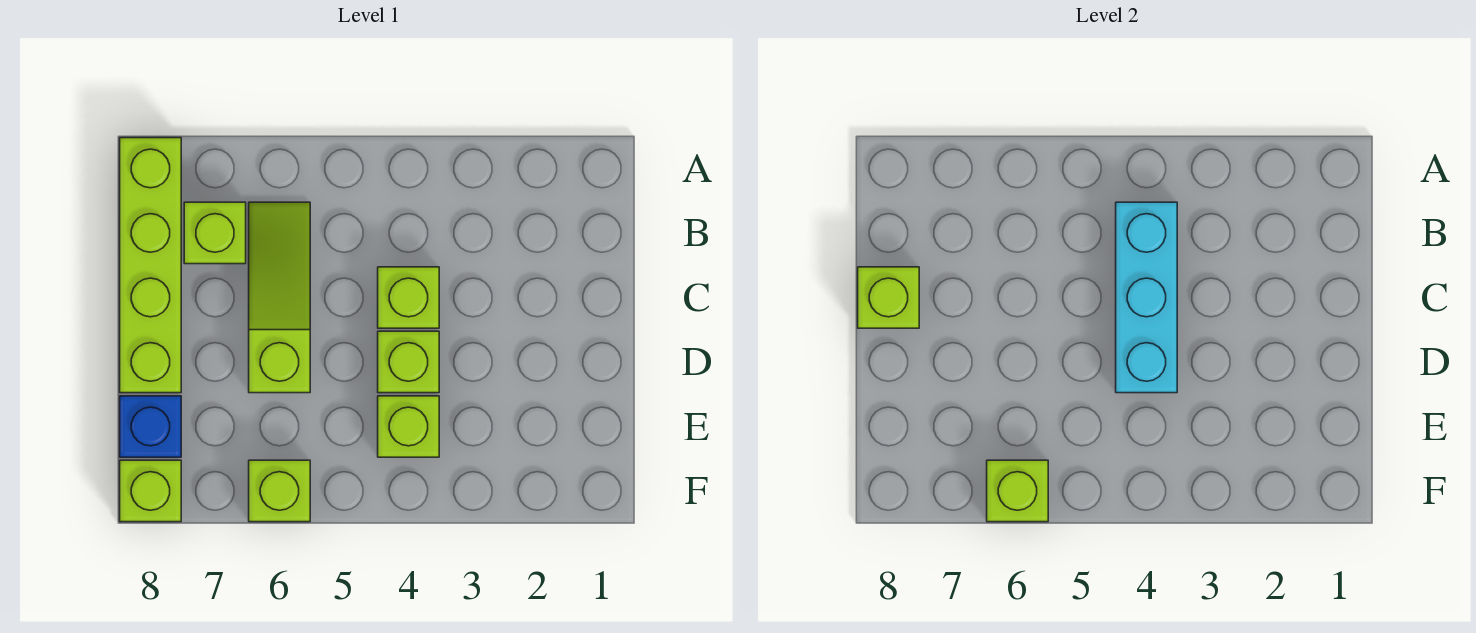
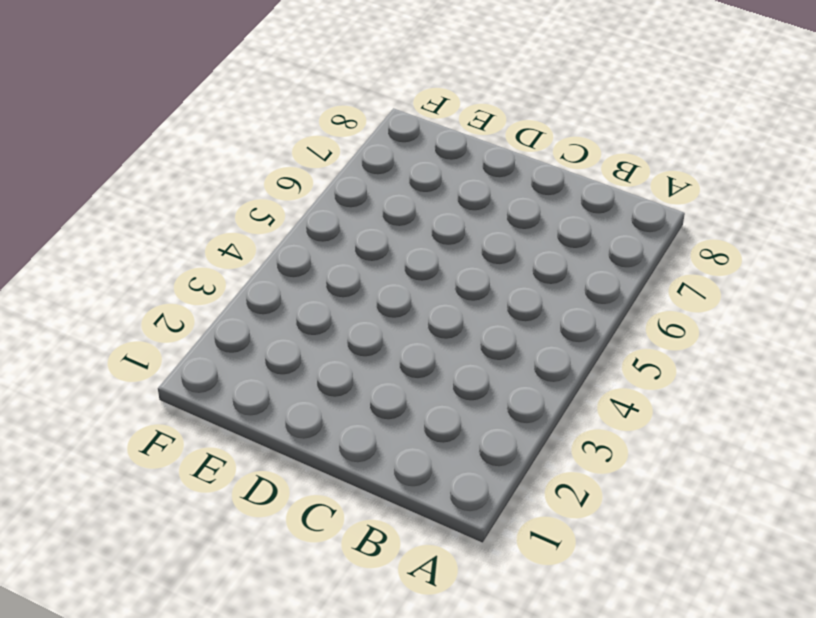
none -> lime 1x4 brick [120,138,181,393]
none -> lime 1x3 slope [249,202,310,393]
none -> lime 1x1 brick [184,202,246,264]

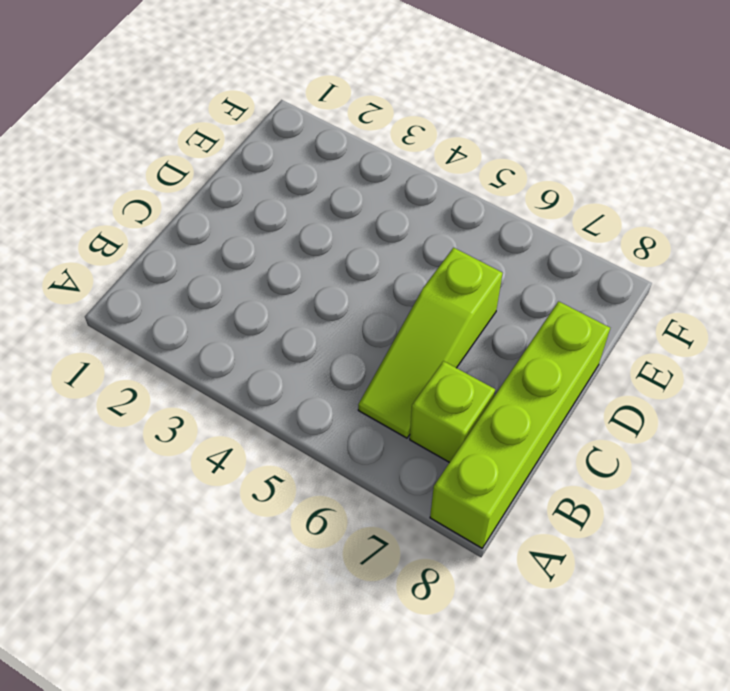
none -> lime 1x1 brick [378,267,439,328]
none -> lime 1x1 brick [378,331,439,393]
none -> lime 1x1 brick [378,396,439,457]

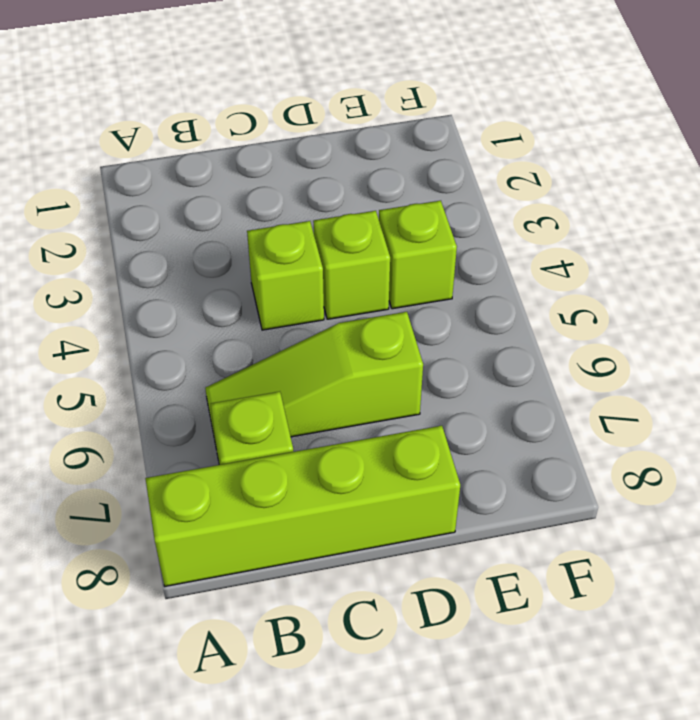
none -> blue 1x1 brick [120,396,181,457]
none -> lime 1x1 brick [249,460,310,522]
none -> lime 1x1 brick [120,460,181,522]

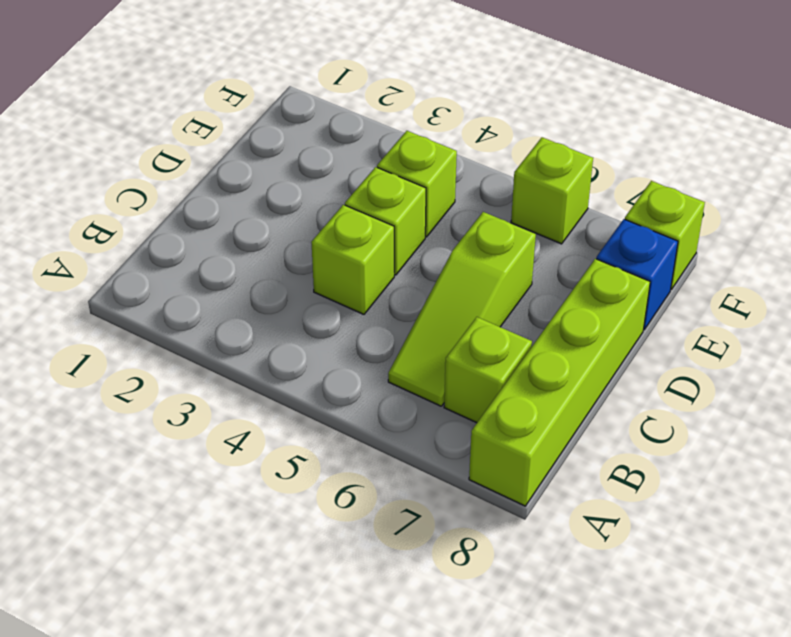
none -> cyan 1x3 brick [1116,202,1177,393]
none -> lime 1x1 brick [858,267,919,328]
none -> lime 1x1 brick [987,460,1048,522]

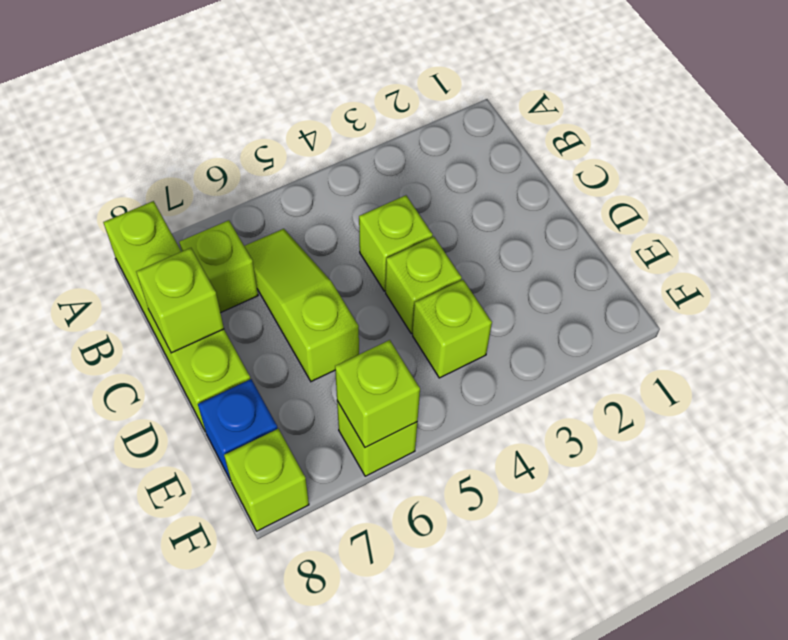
none -> cyan 1x3 brick [1116,202,1177,393]

